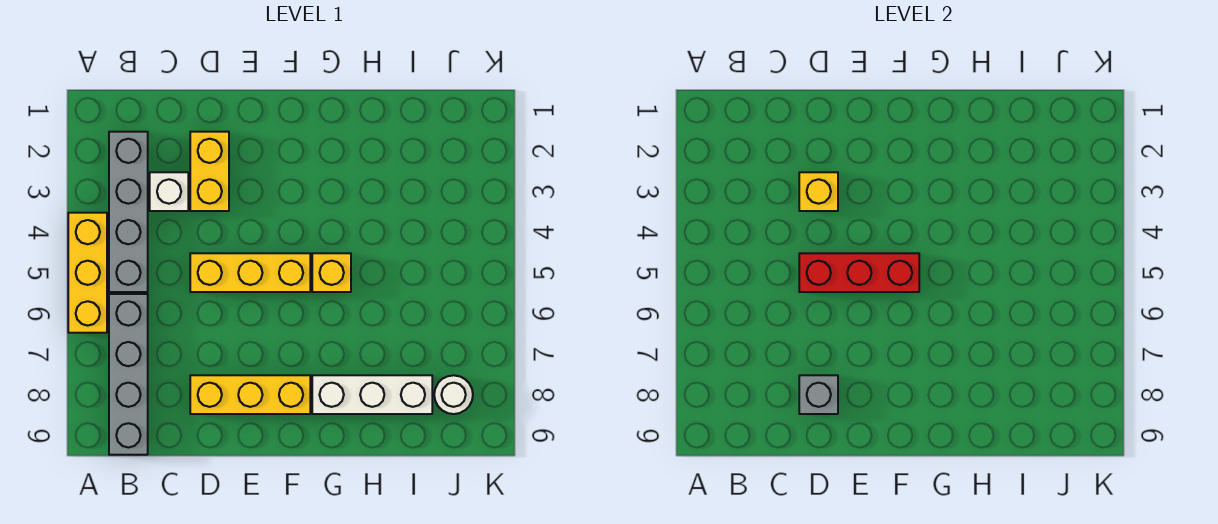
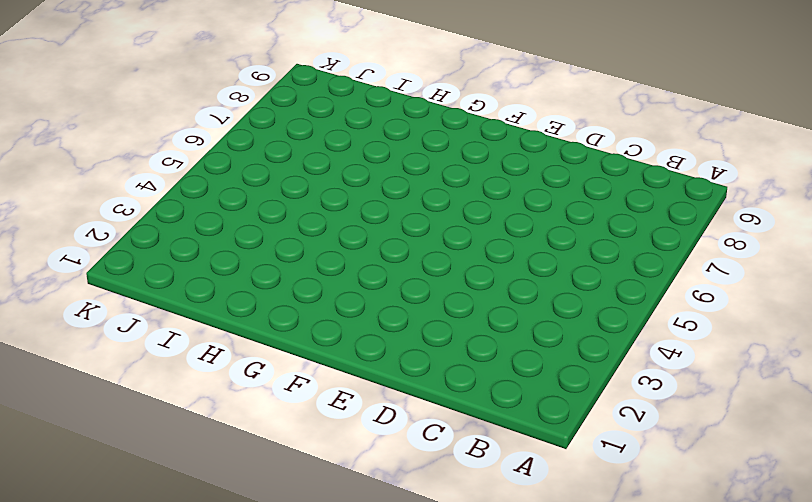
none -> yellow 1x3 brick [68,213,107,333]
none -> grey 1x4 brick [109,132,148,292]
none -> grey 1x4 brick [109,294,148,455]

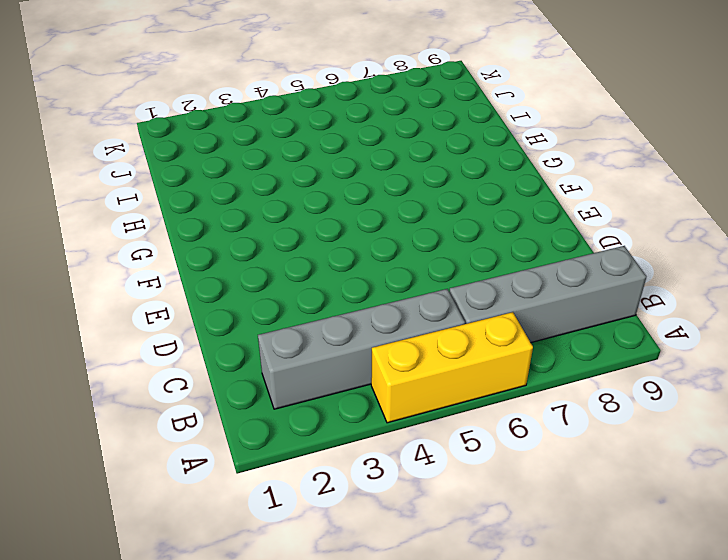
none -> white 1x1 brick [150,172,188,211]
none -> yellow 1x2 brick [190,132,229,211]
none -> yellow 1x3 brick [190,253,310,292]

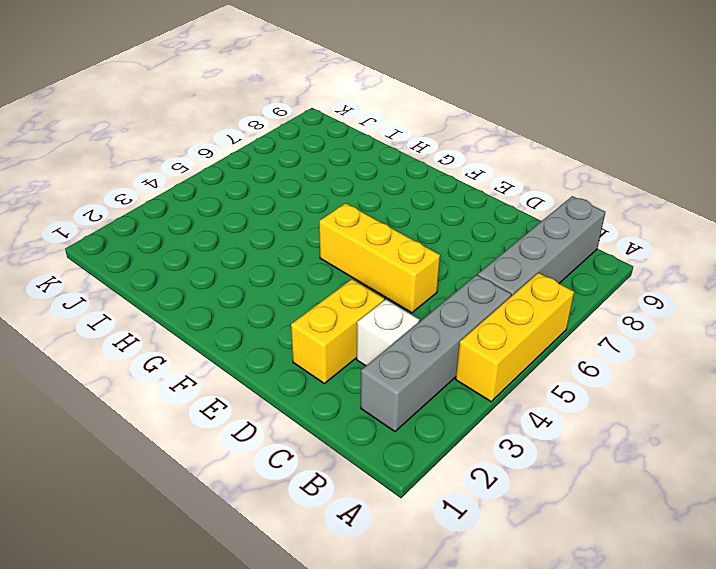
none -> yellow 1x3 brick [190,375,310,414]
none -> yellow 1x1 brick [312,253,351,292]
none -> white 1x3 brick [312,375,432,414]

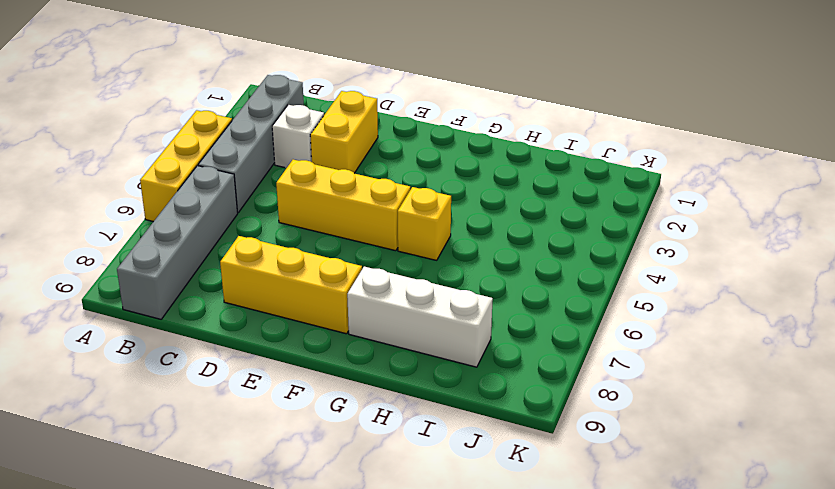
none -> white 1x1 round brick [434,375,473,414]
none -> yellow 1x1 brick [799,172,838,211]
none -> red 1x3 brick [799,253,919,292]

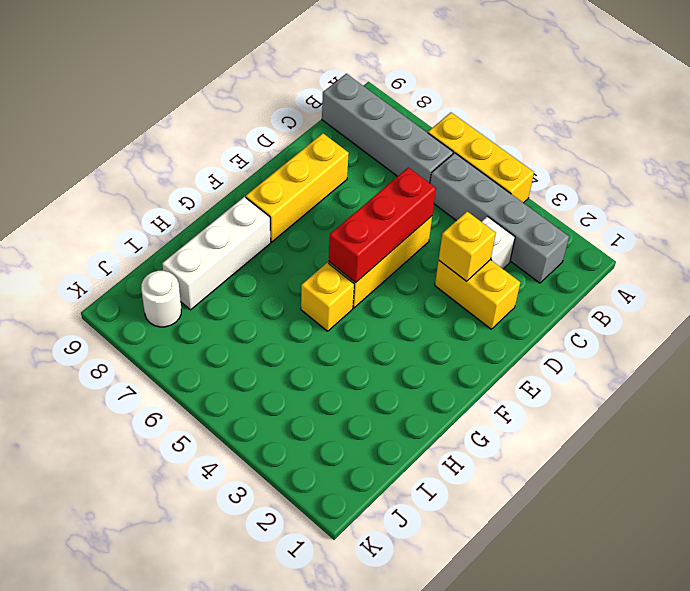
none -> grey 1x1 brick [799,375,838,414]

